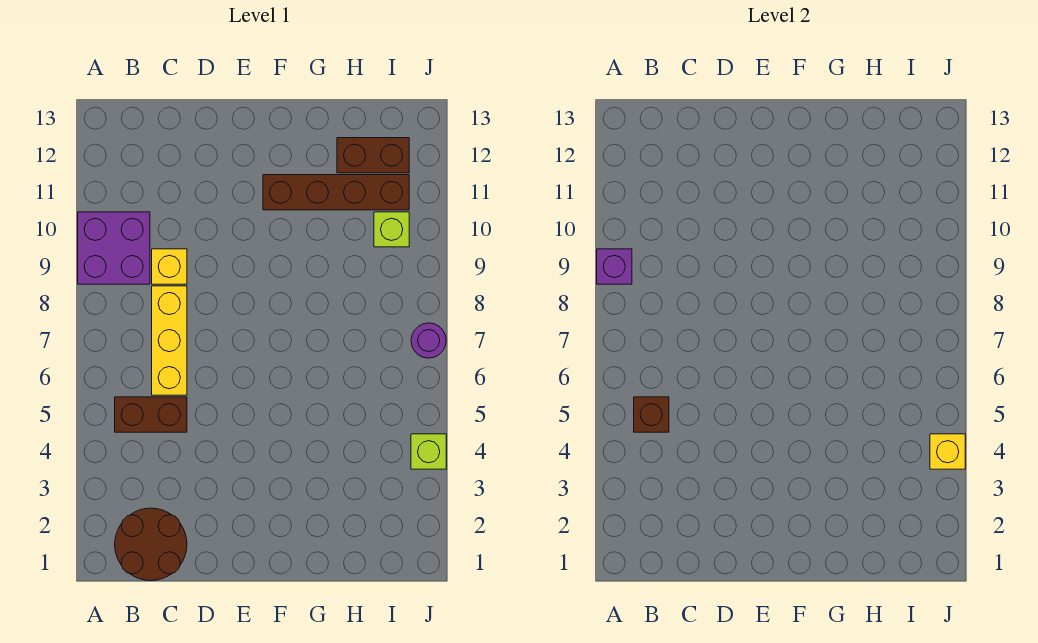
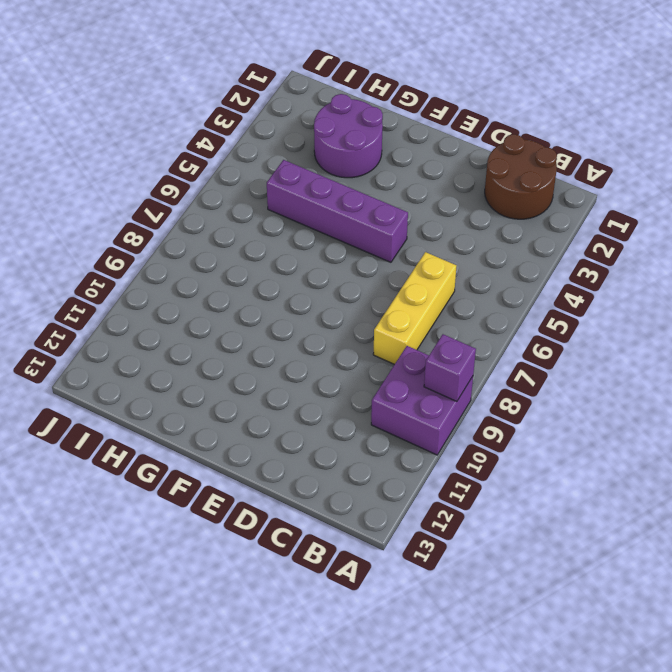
purple 1x4 brick [267,160,408,262] -> none
purple 2x2 round brick [314,94,383,178] -> none
none -> brown 1x2 brick [115,397,187,432]
none -> yellow 1x1 brick [152,249,187,284]
none -> brown 1x4 brick [263,175,409,210]

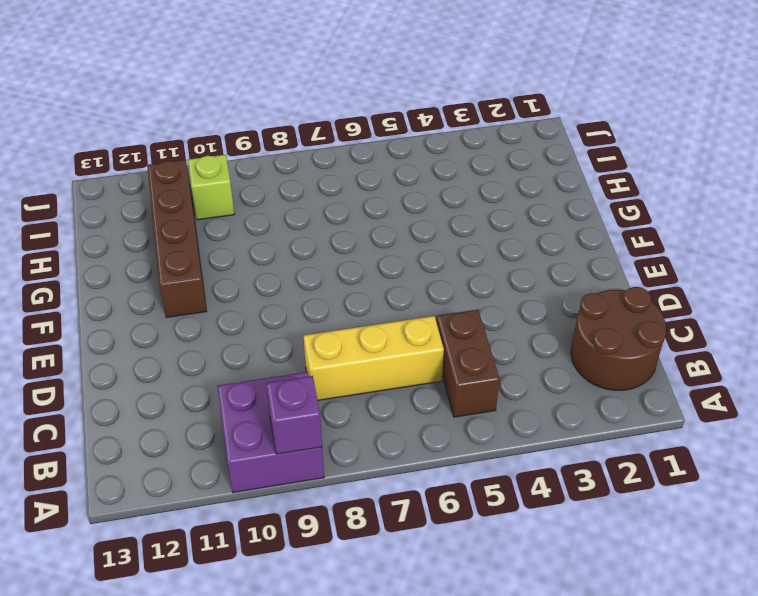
none -> yellow 1x1 brick [152,249,187,284]
none -> brown 1x2 brick [337,138,409,173]
none -> lime 1x1 brick [411,434,446,469]

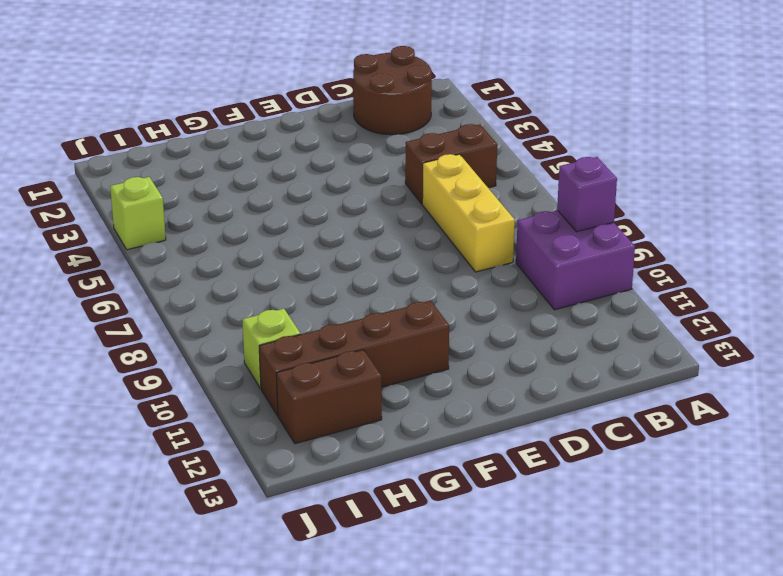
none -> yellow 1x1 brick [152,249,187,284]
none -> purple 1x1 round brick [411,323,446,358]
none -> brown 1x1 brick [634,397,669,432]

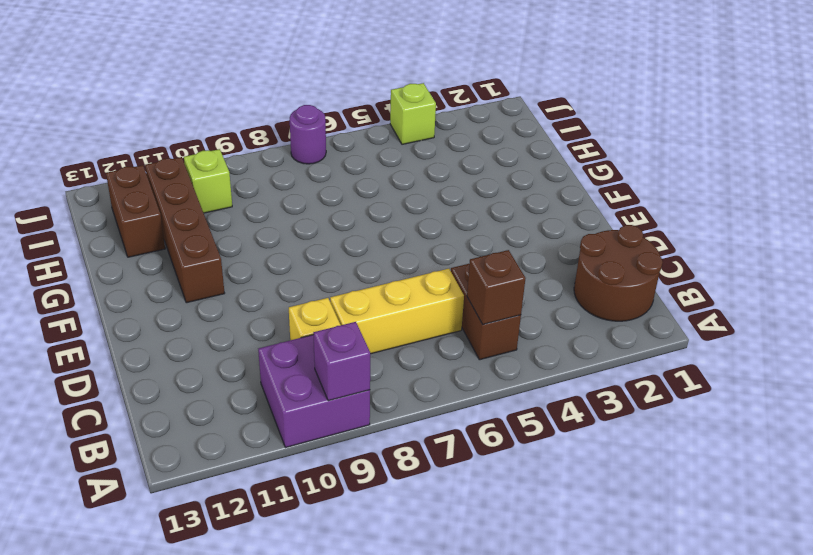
none -> yellow 1x1 brick [930,434,965,469]

